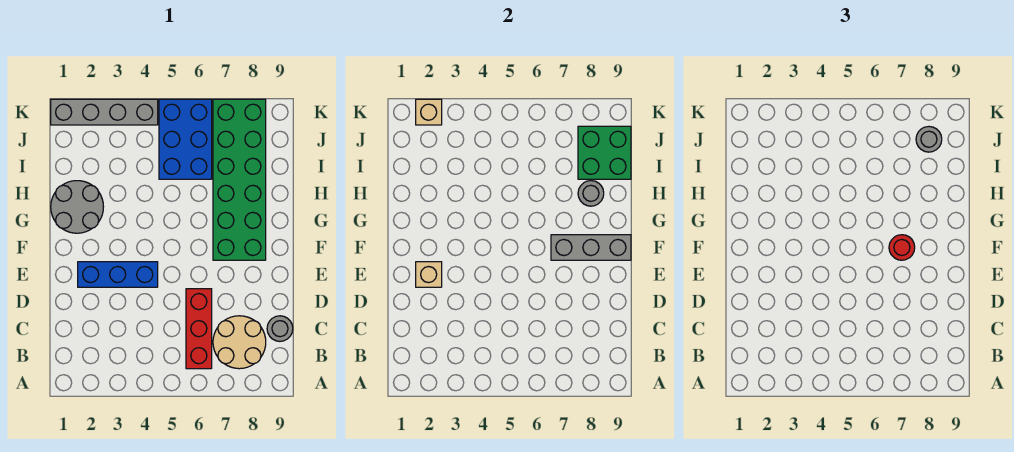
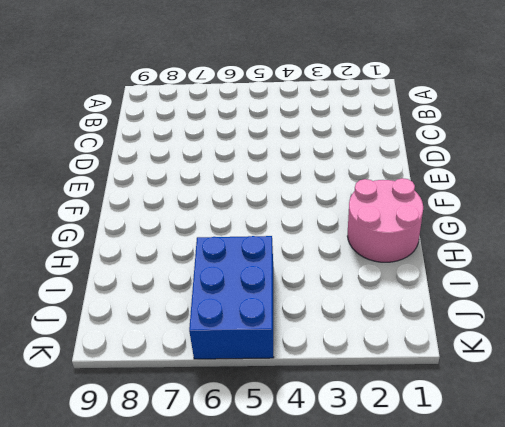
pink 2x2 round brick [348,178,423,262] -> grey 2x2 round brick [51,181,103,233]
none -> red 1x3 brick [186,289,212,369]
none -> tan 2x2 round brick [213,316,266,369]
none -> grey 1x1 round brick [267,316,293,341]

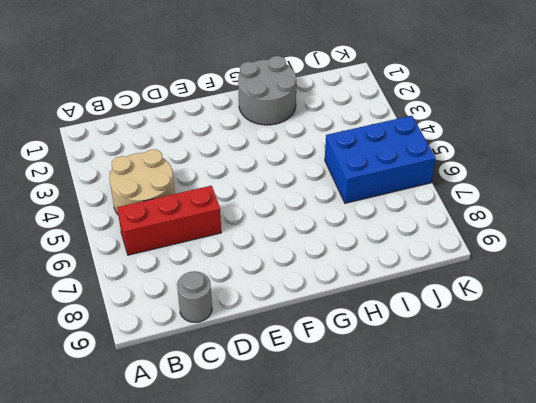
tan 2x2 round brick [109,149,175,214] -> tan 2x2 round brick moved to [213,316,266,369]
none -> blue 1x3 brick [78,262,158,287]
none -> green 2x6 brick [213,99,266,260]
none -> grey 1x4 brick [51,99,158,125]

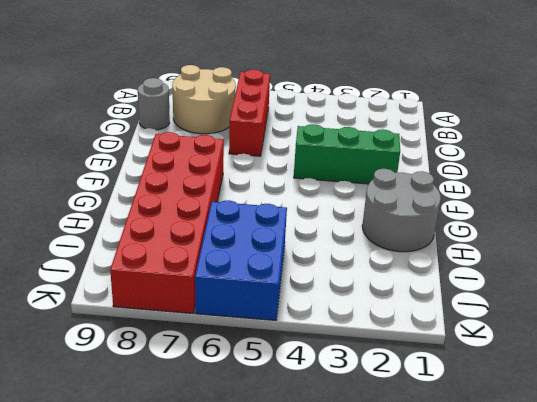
green 1x3 brick [294,124,400,184] -> blue 1x3 brick [78,262,158,287]
red 2x6 brick [110,132,224,313] -> green 2x6 brick [213,99,266,260]
none -> grey 1x4 brick [51,99,158,125]
none -> tan 1x1 brick [416,262,442,287]
none -> grey 1x3 brick [551,235,631,260]

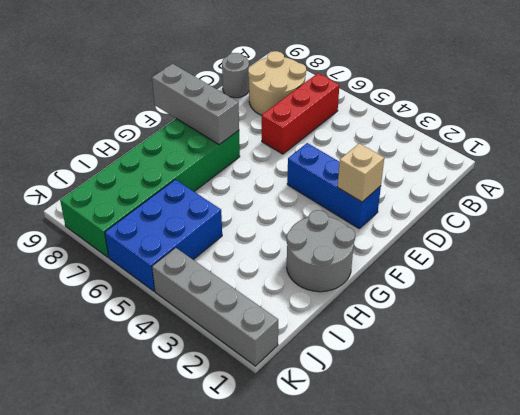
none -> grey 1x1 round brick [578,181,604,206]
none -> green 2x2 brick [578,126,631,179]
none -> tan 1x1 brick [416,99,442,125]

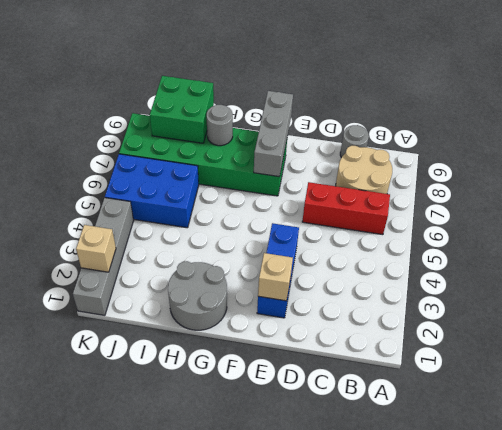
none -> red 1x1 round brick [889,235,915,260]
none -> grey 1x1 round brick [916,127,942,152]

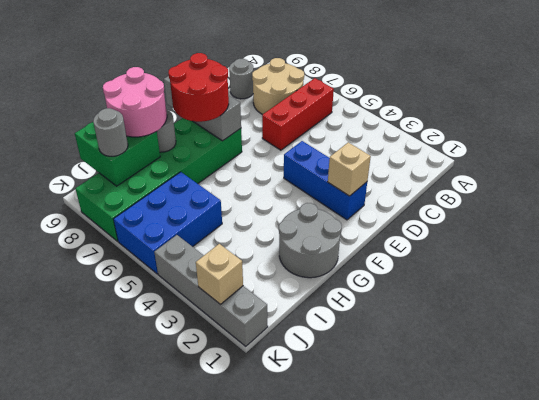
red 2x2 round brick [168,53,229,122] -> red 1x1 round brick [889,235,915,260]
pink 2x2 round brick [103,67,167,137] -> none

